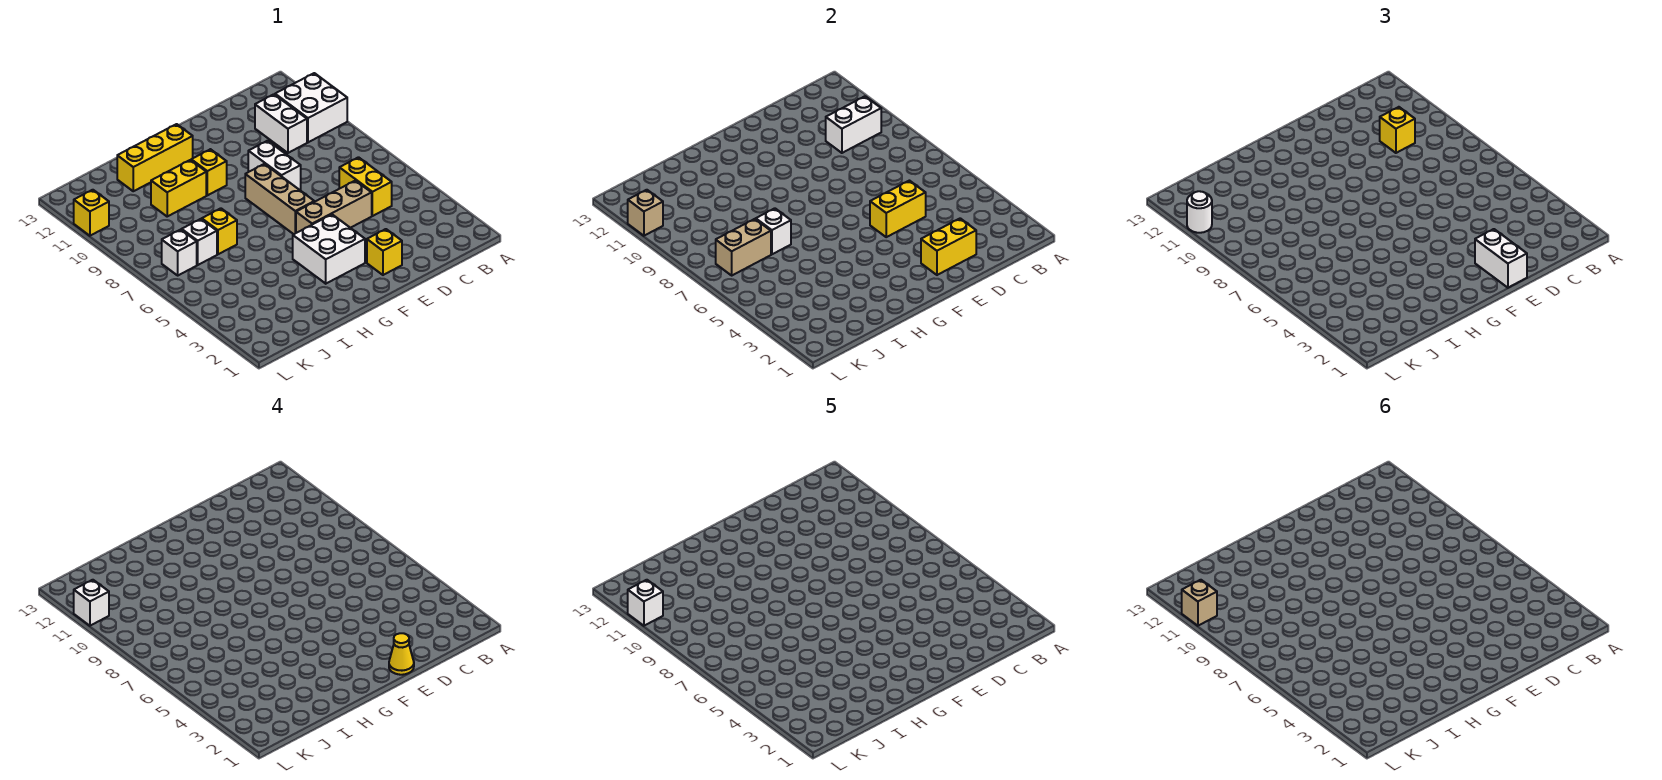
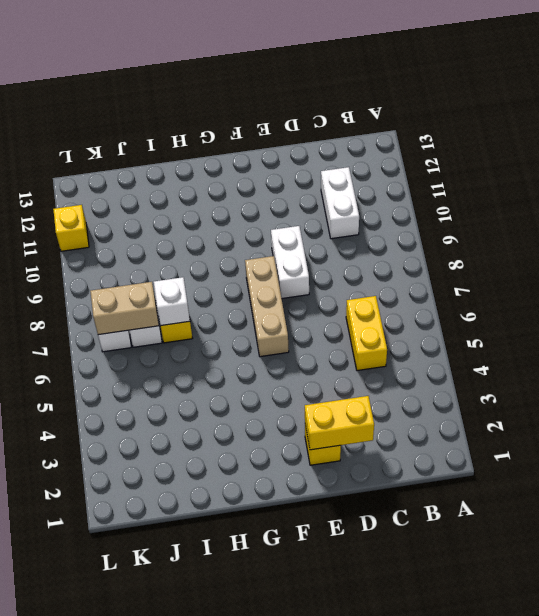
none -> white 2x2 brick [275,73,347,142]
none -> tan 1x3 brick [296,181,372,233]
none -> white 2x2 brick [293,215,365,284]

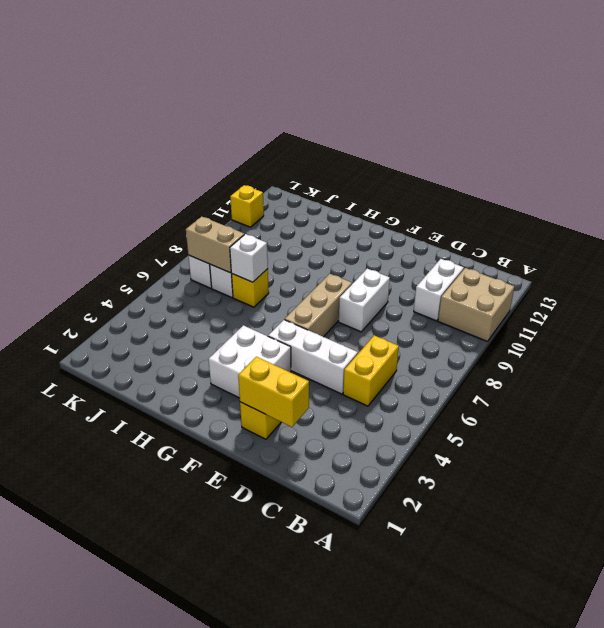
tan 2x2 brick [438,268,514,341] -> white 2x2 brick [275,73,347,142]
white 1x3 brick [268,320,358,394] -> tan 1x3 brick [296,181,372,233]
none -> yellow 1x1 brick [191,149,227,195]
none -> yellow 1x3 brick [117,124,193,191]
none -> yellow 1x2 brick [151,160,206,216]

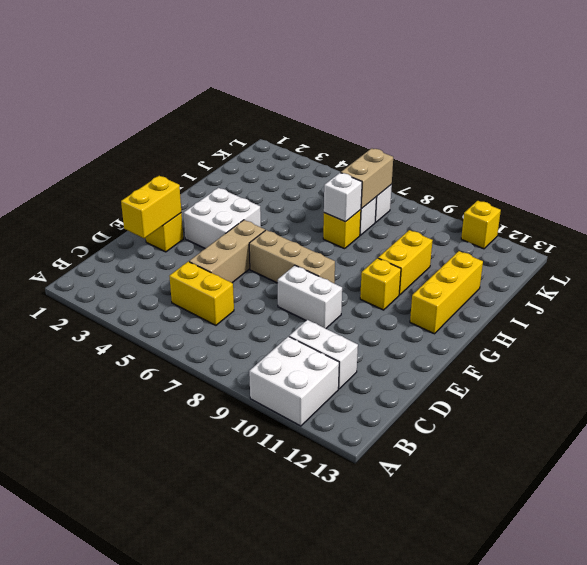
none -> white 1x2 brick [826,96,881,153]
none -> yellow 1x2 brick [870,181,926,237]
none -> tan 1x1 brick [628,190,663,236]

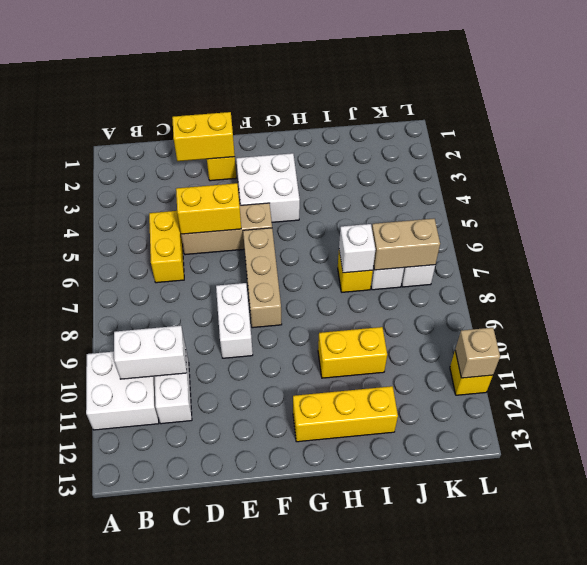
none -> yellow 1x1 brick [191,149,227,195]
none -> yellow 1x1 brick [1380,107,1415,153]
none -> white 1x2 brick [1475,229,1527,288]

